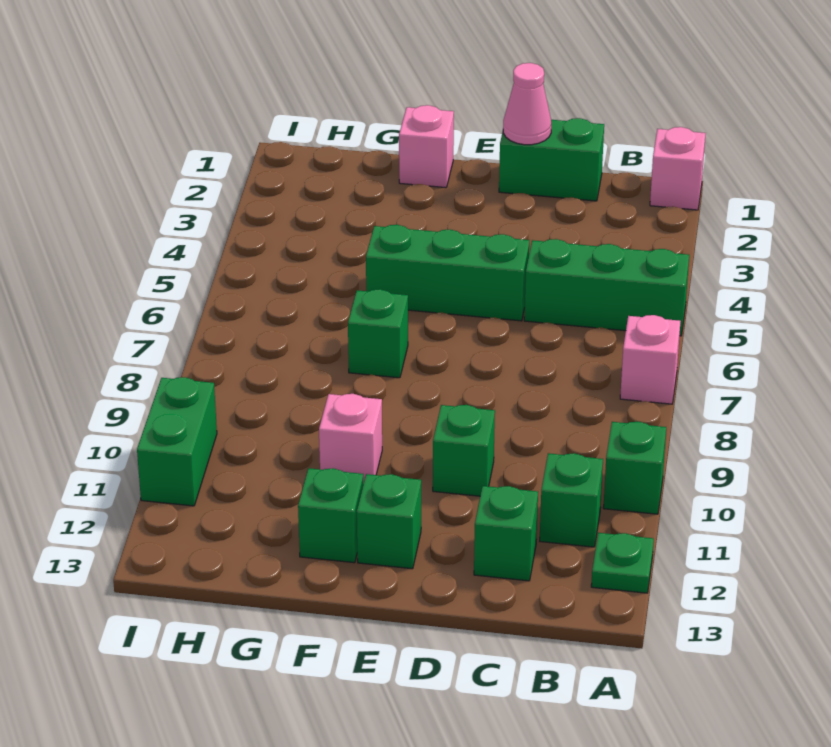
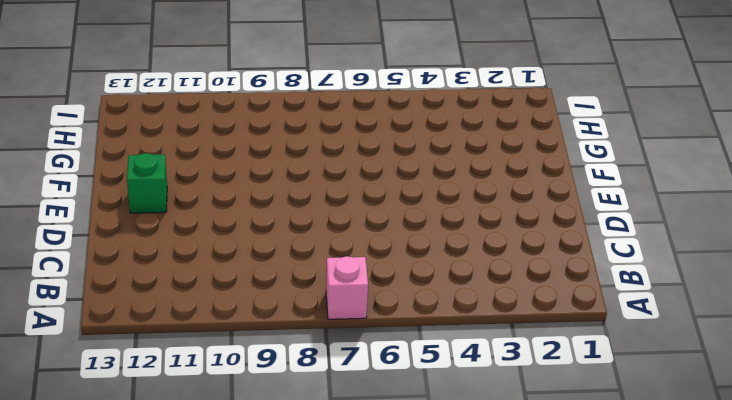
none -> pink 1x1 brick [650,127,706,210]
none -> green 1x3 brick [524,239,689,336]
none -> green 1x1 brick [603,422,666,514]

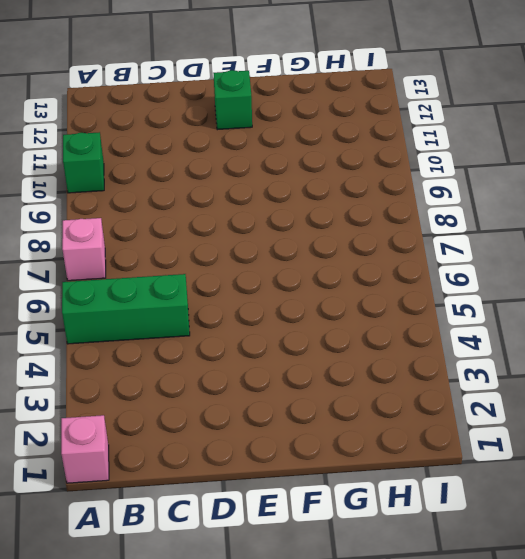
none -> green 1x1 plate [591,533,654,593]
none -> green 1x1 brick [540,453,603,547]
none -> green 1x2 brick [499,118,604,201]

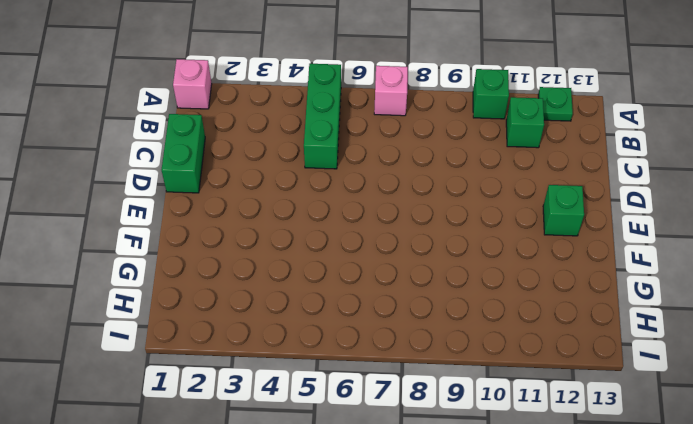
none -> green 1x1 brick [474,486,538,581]
none -> green 1x3 brick [366,225,529,321]
none -> green 1x1 brick [433,405,495,496]

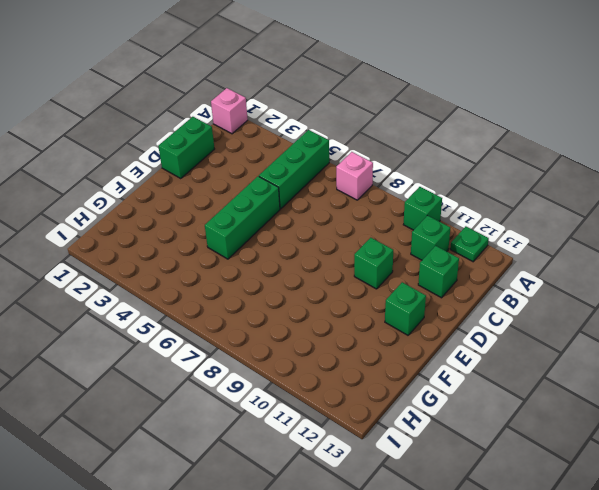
none -> pink 1x1 brick [399,105,454,188]
none -> green 1x1 brick [348,289,408,378]
none -> pink 1x1 brick [319,394,382,484]

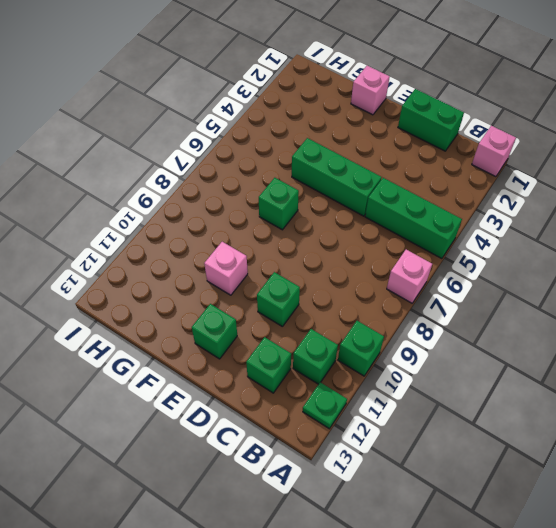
none -> green 1x1 brick [298,468,363,563]
none -> green 1x2 brick [137,377,217,506]
none -> pink 1x1 cone [503,63,551,145]

